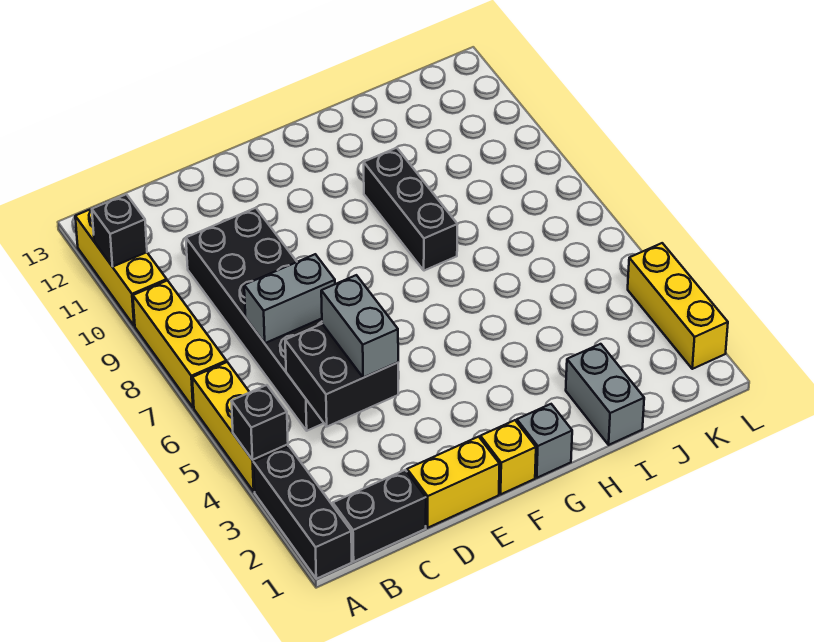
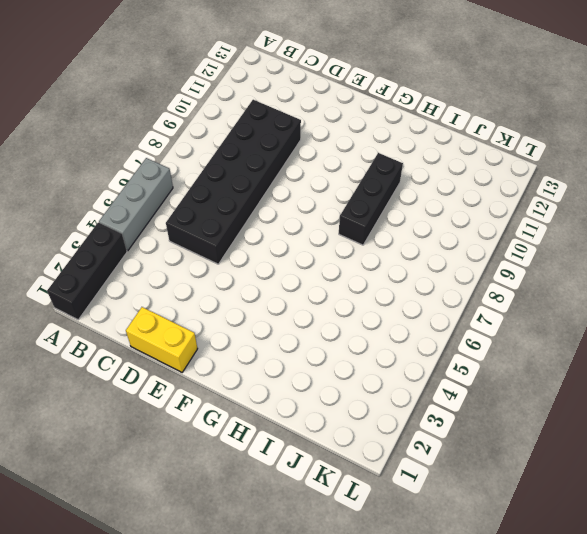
grey 1x3 brick [99,158,173,251] -> yellow 1x3 brick [192,362,288,492]
none -> yellow 1x3 brick [133,280,226,408]
none -> yellow 1x3 brick [75,209,167,326]
none -> black 1x2 brick [333,470,426,561]

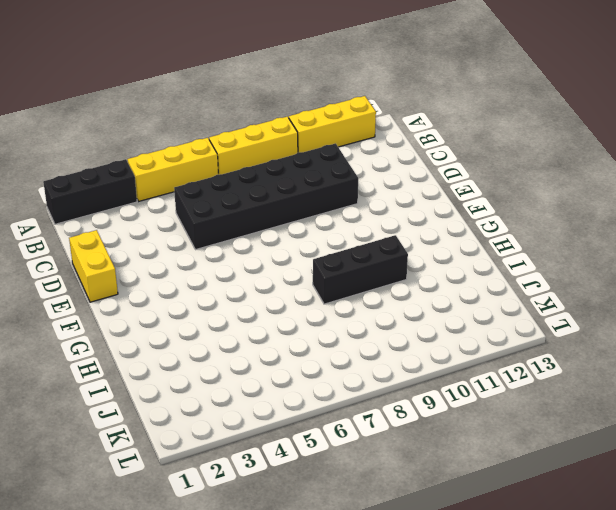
none -> black 1x2 brick [333,470,426,561]
none -> yellow 1x1 brick [480,420,536,494]
none -> grey 1x1 brick [517,404,572,478]

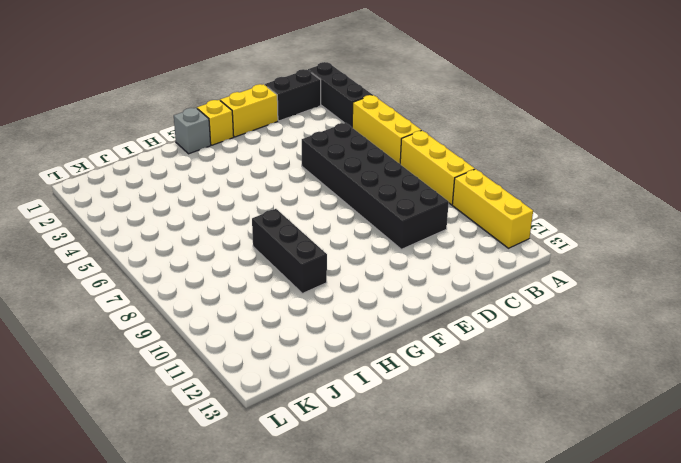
none -> grey 1x2 brick [566,344,644,445]
none -> yellow 1x3 brick [628,243,728,369]
none -> black 1x1 brick [231,385,288,460]

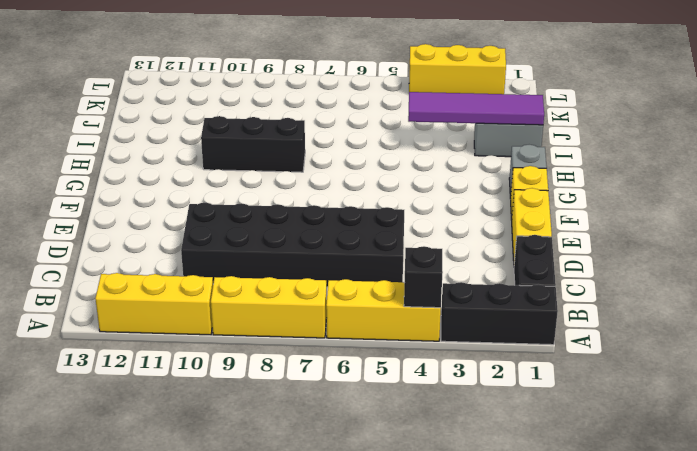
purple 1x4 tile [408,92,544,125] -> none
none -> black 1x1 brick [92,194,147,267]
none -> black 2x2 brick [285,324,398,427]
none -> grey 1x2 brick [244,254,335,343]

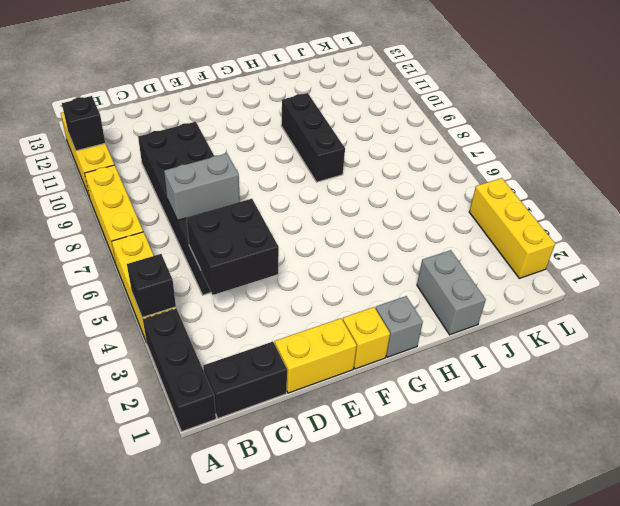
none -> grey 1x2 brick [321,275,398,378]

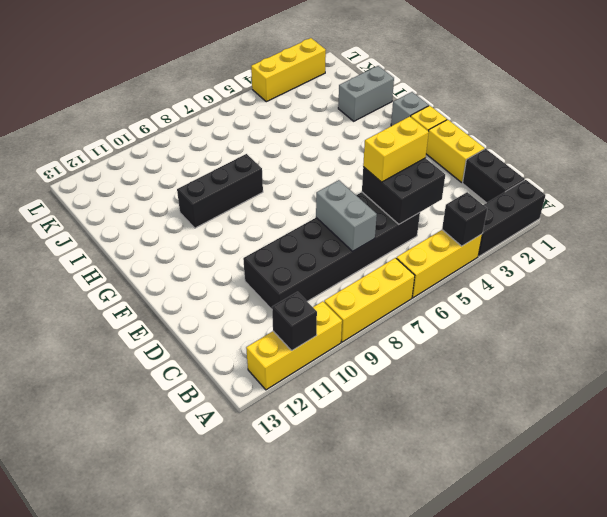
yellow 1x2 brick [363,117,429,182] -> grey 1x2 brick [321,275,398,378]

